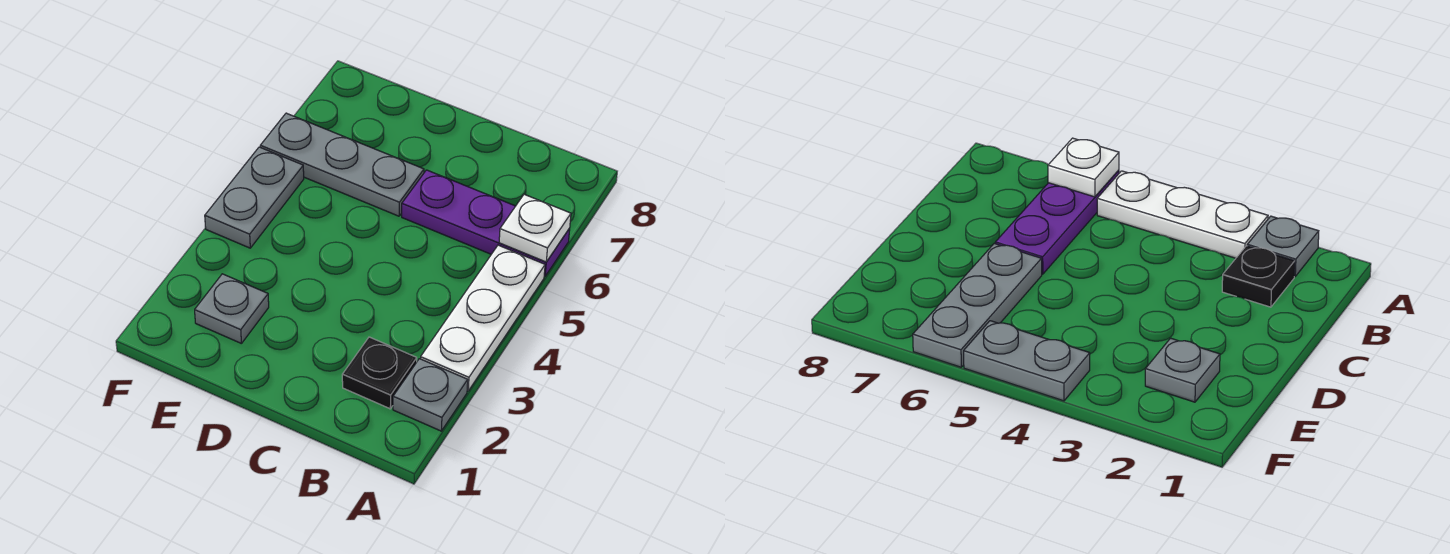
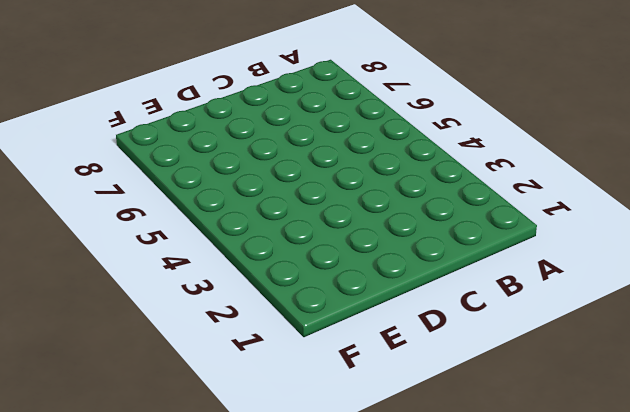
none -> grey 1x1 plate [393,359,468,431]
none -> white 1x3 plate [421,245,545,391]

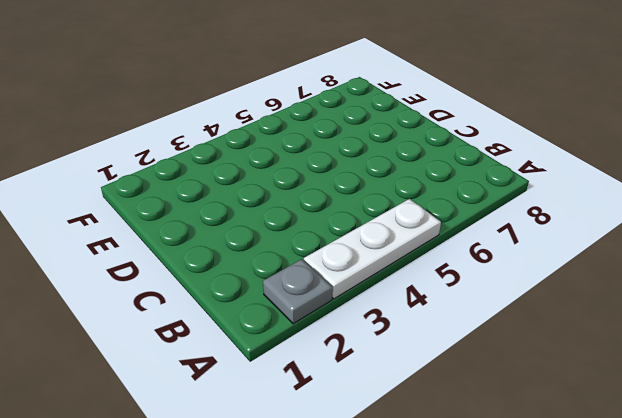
none -> purple 1x3 plate [402,170,570,276]
none -> black 1x1 plate [342,337,417,409]

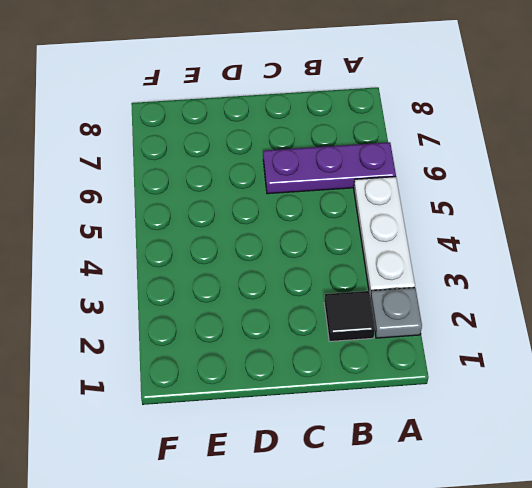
black 1x1 tile [324,291,375,341] -> black 1x1 plate [342,337,417,409]
none -> grey 1x3 plate [260,113,424,216]
none -> grey 1x1 plate [195,274,269,344]

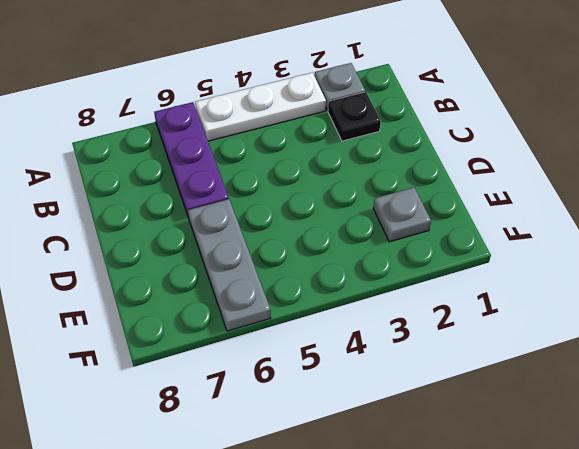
none -> grey 1x2 plate [205,147,304,248]
none -> white 1x1 plate [499,194,571,262]

